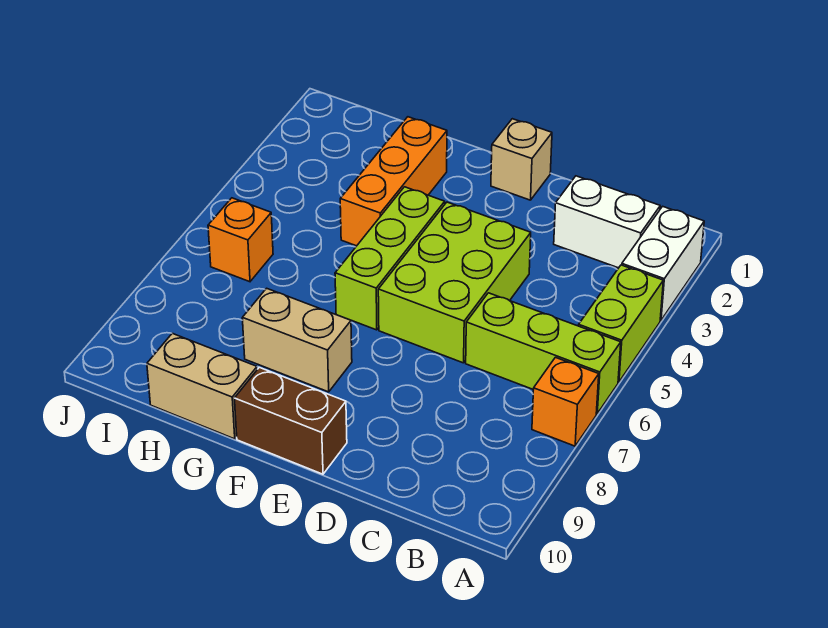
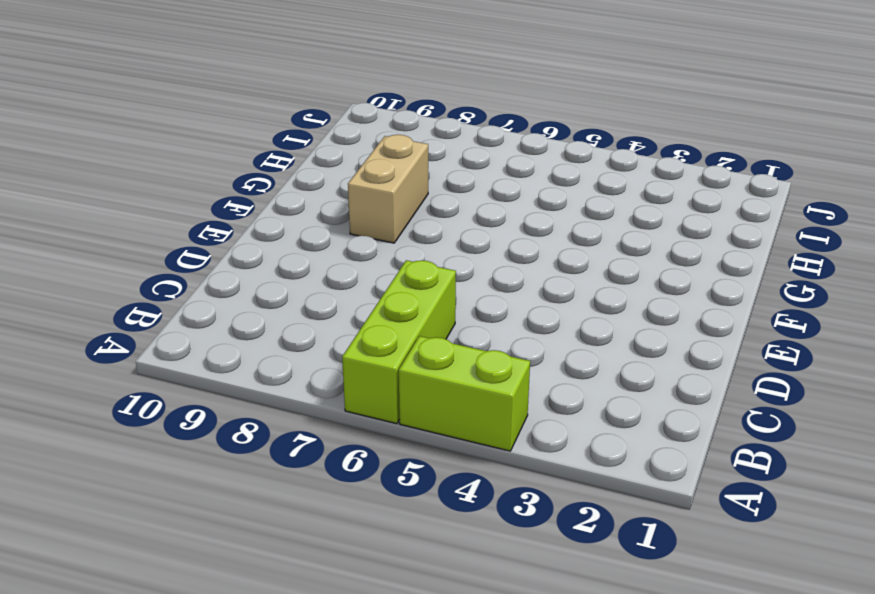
none -> white 1x2 brick [622,206,704,320]
none -> orange 1x1 brick [532,357,599,446]
none -> white 1x2 brick [554,176,660,268]

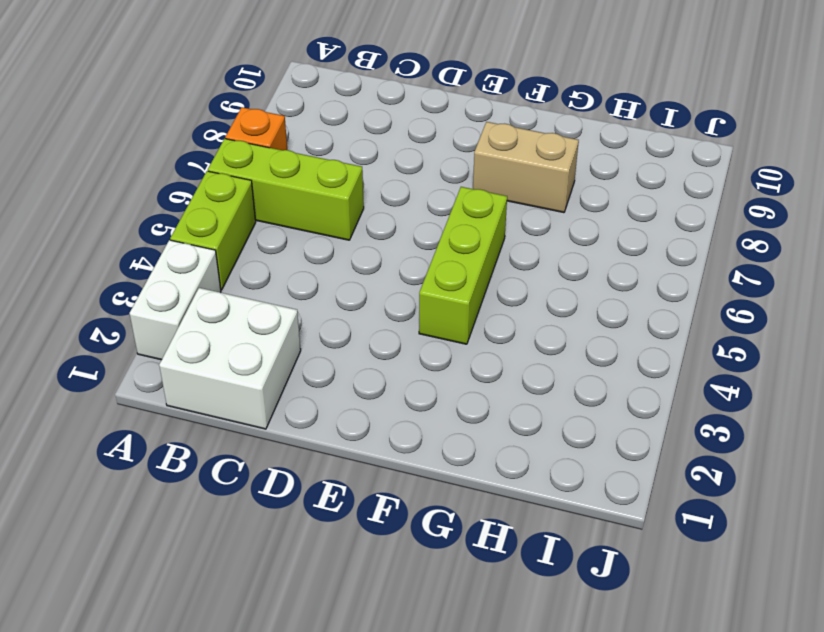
white 2x2 brick [159,288,301,429] -> white 1x2 brick [554,176,660,268]
none -> lime 2x3 brick [378,202,531,363]
none -> tan 1x1 brick [491,119,552,200]
none -> brown 1x2 brick [234,367,347,474]

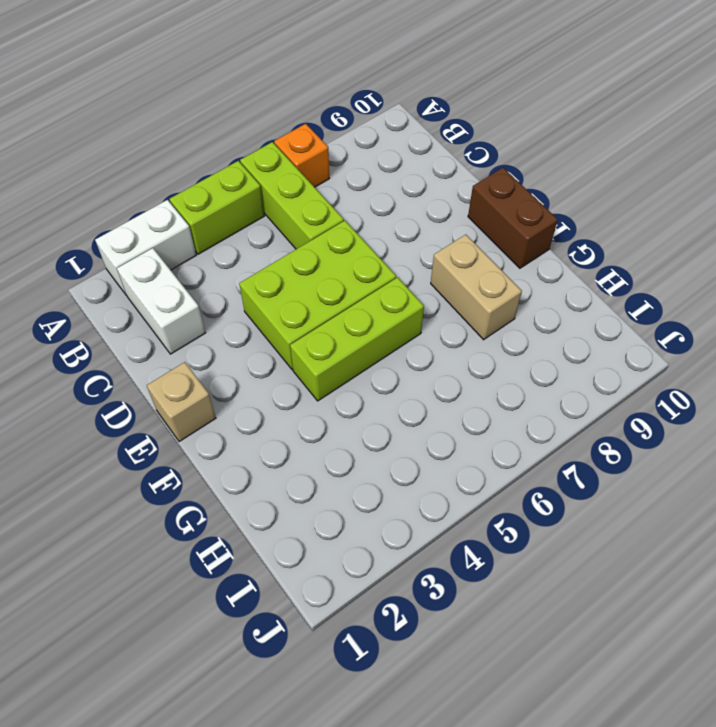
none -> orange 1x3 brick [340,117,447,246]
none -> tan 1x2 brick [147,333,257,439]
none -> orange 1x1 brick [208,198,273,282]

